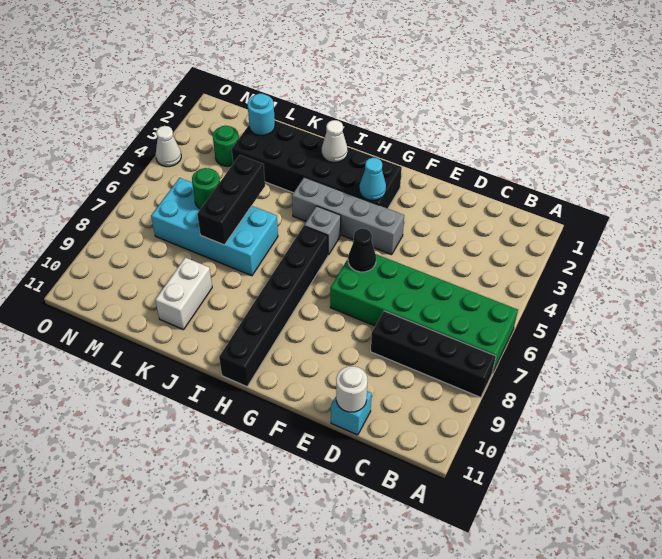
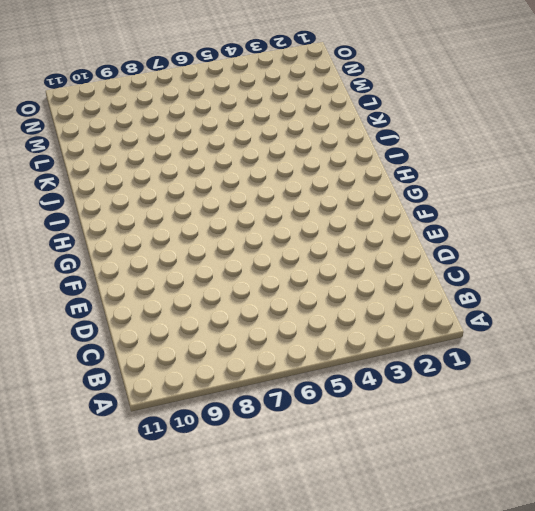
none -> green 2x6 brick [330,254,518,373]
none -> black 1x4 brick [371,311,496,397]
none -> cyan 1x1 brick [331,391,372,435]

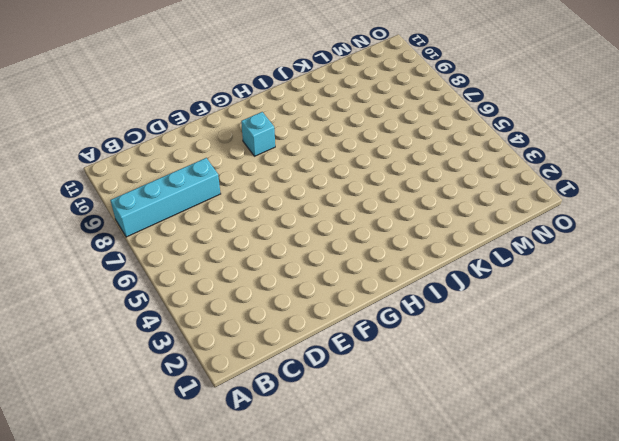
cyan 1x4 brick [110,158,221,237] -> black 1x4 brick [371,311,496,397]
cyan 1x1 brick [241,112,275,156] -> cyan 1x1 brick moved to [331,391,372,435]
none -> green 2x6 brick [330,254,518,373]
none -> grey 1x4 brick [292,177,404,255]
none -> black 2x6 brick [232,121,402,209]

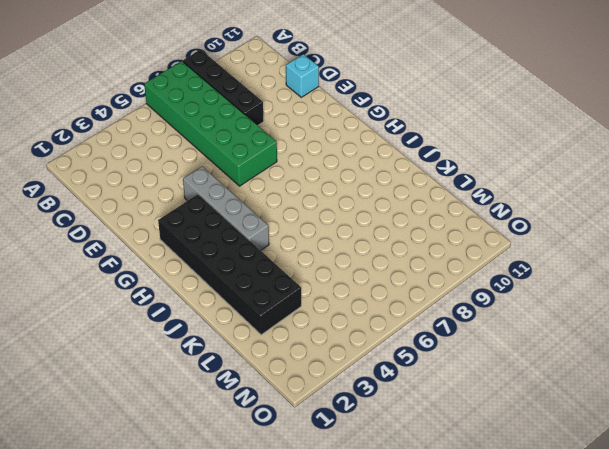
none -> grey 1x1 brick [304,206,341,255]
none -> black 1x6 brick [219,226,328,386]
none -> cyan 2x4 brick [151,178,278,276]

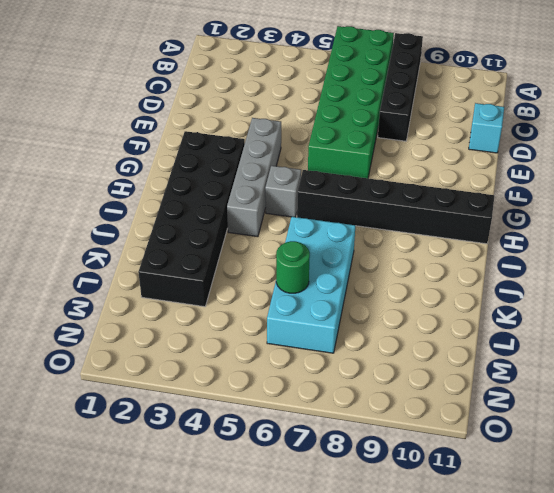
none -> white 1x2 brick [155,258,212,330]
none -> green 1x1 round brick [213,126,239,166]
none -> white 1x1 cone [156,126,181,167]

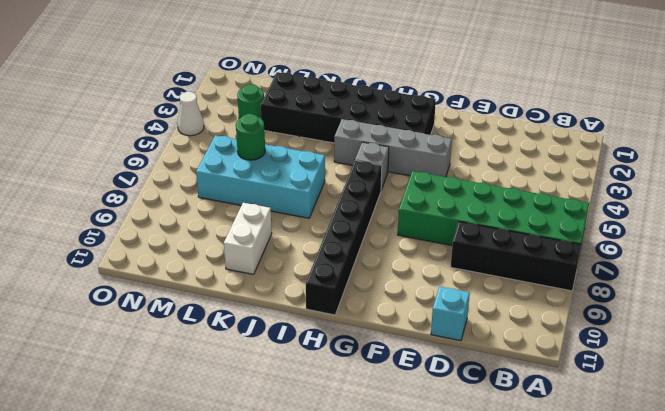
none -> white 1x1 round brick [336,366,367,412]
none -> black 1x1 cone [348,228,376,272]
none -> cyan 1x1 cone [359,158,386,200]

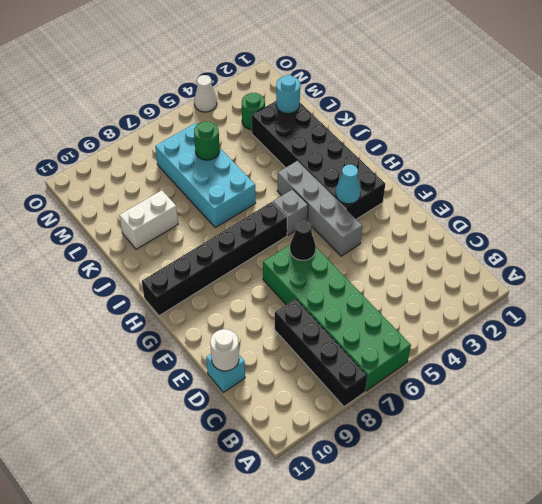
none -> white 1x1 cone [322,120,348,162]
none -> black 1x3 brick [197,155,265,245]

